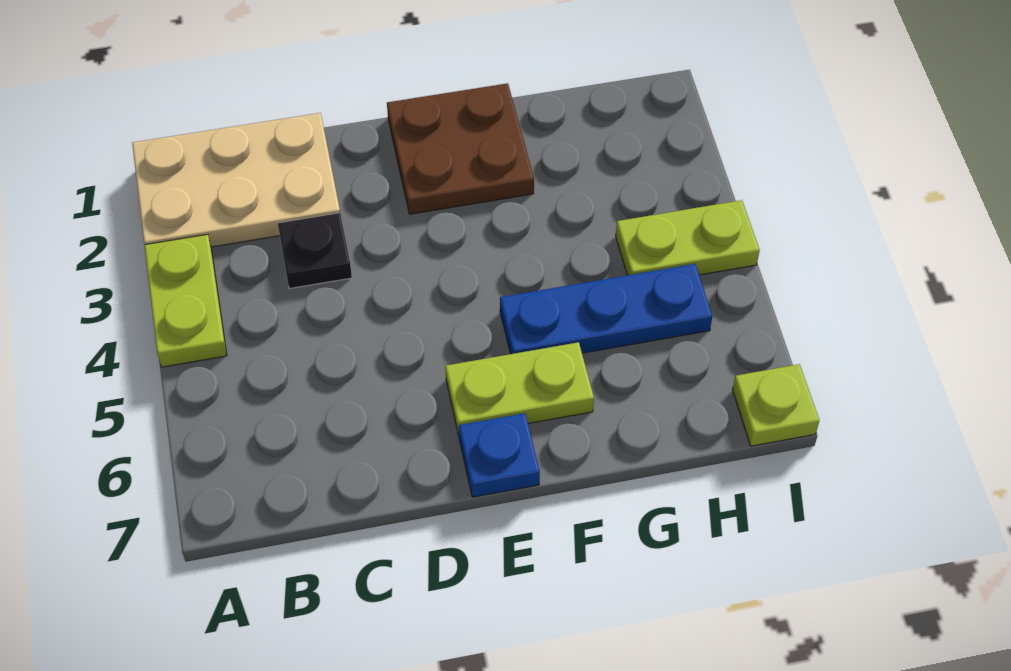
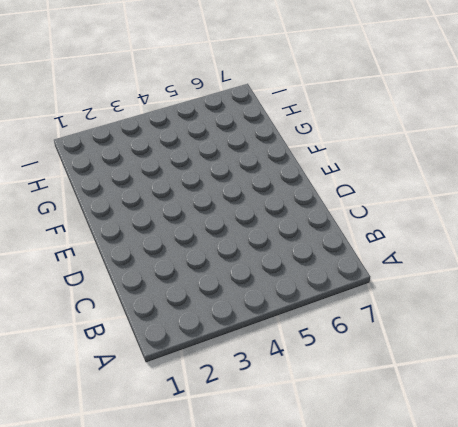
none -> tan 2x3 plate [132,113,340,247]
none -> lime 1x2 plate [144,234,227,367]

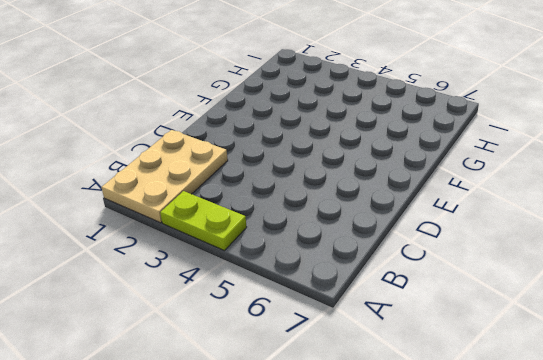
none -> black 1x1 plate [278,213,352,289]
none -> brown 2x2 plate [387,83,534,214]

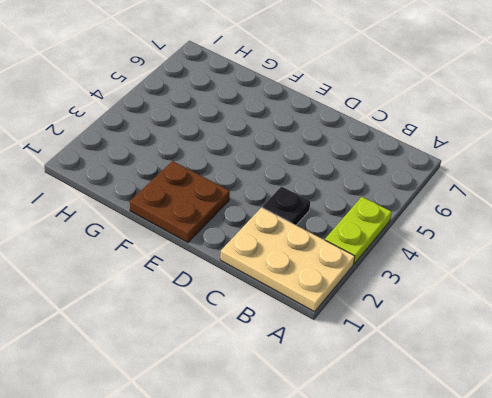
none -> lime 1x2 plate [445,342,594,435]
none -> blue 1x1 plate [459,413,540,497]

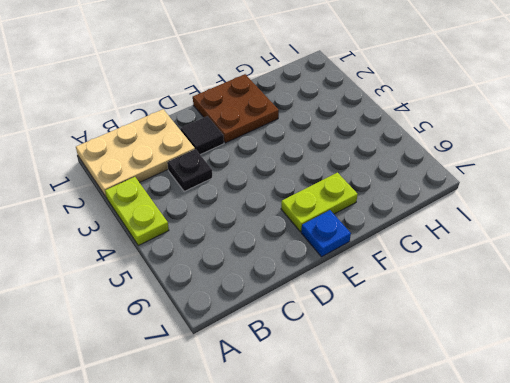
black 1x1 tile [181,116,224,155] -> none
none -> blue 1x3 plate [500,264,712,354]
none -> lime 1x2 plate [616,200,760,275]

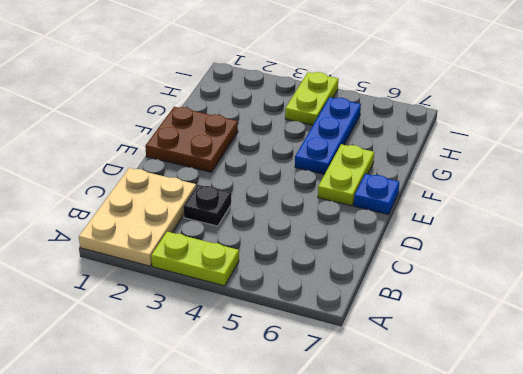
none -> lime 1x1 plate [732,364,819,446]

